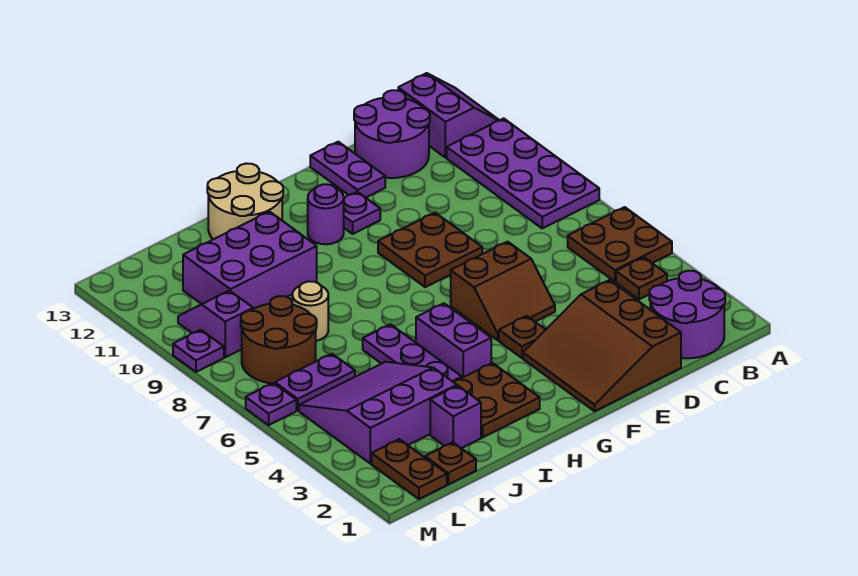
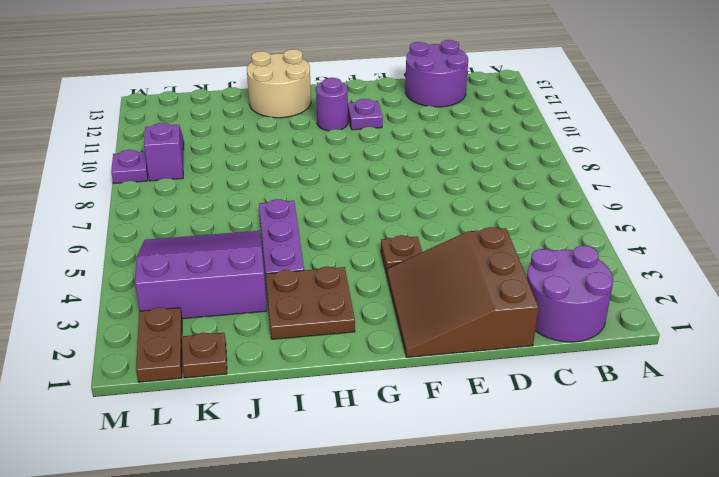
none -> brown 2x2 plate [568,207,672,282]
none -> purple 2x4 plate [447,118,599,228]
none -> purple 2x2 slope [398,73,499,158]

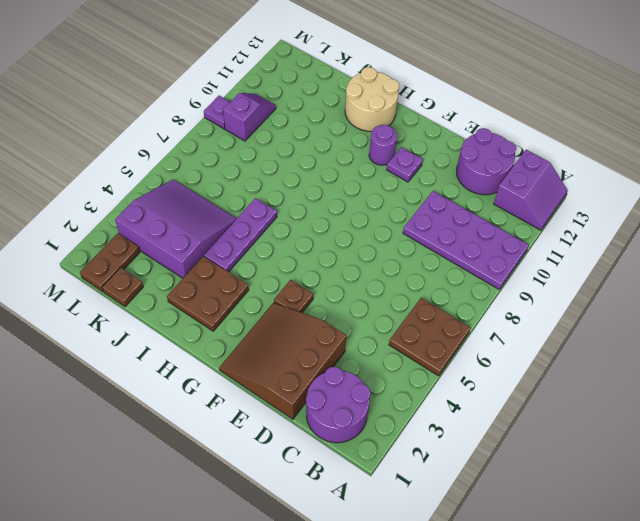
purple 2x4 plate [403,191,529,289] -> purple 2x4 plate turned to [447,118,599,228]
none -> brown 1x1 plate [616,257,667,299]
none -> brown 2x2 slope [451,242,555,340]
none -> brown 2x2 plate [378,213,482,287]

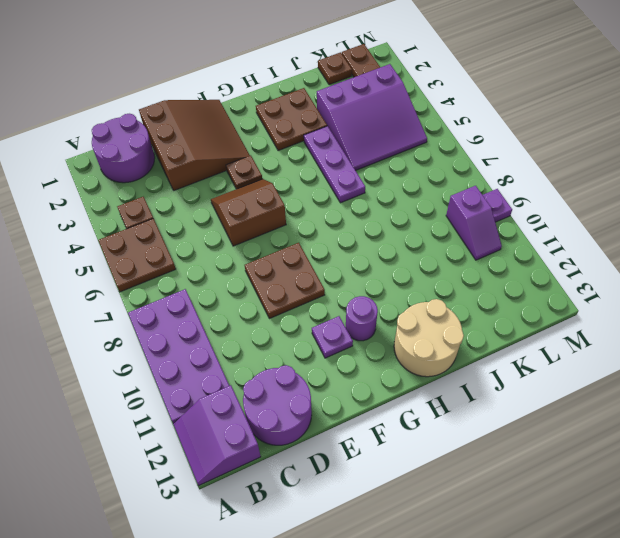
none -> purple 1x2 plate [310,142,385,198]
none -> purple 1x2 brick [416,303,491,378]
none -> purple 2x3 brick [183,212,317,309]

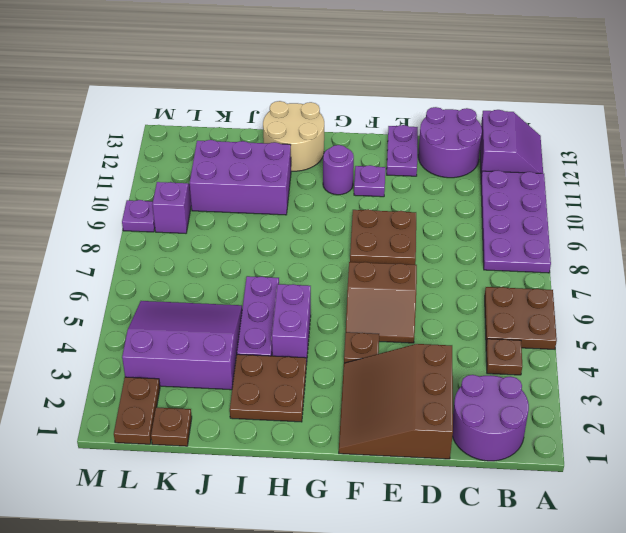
none -> purple 1x1 brick [430,386,481,448]
none -> tan 1x1 round brick [292,281,328,341]
none -> purple 1x2 plate [275,354,355,410]

